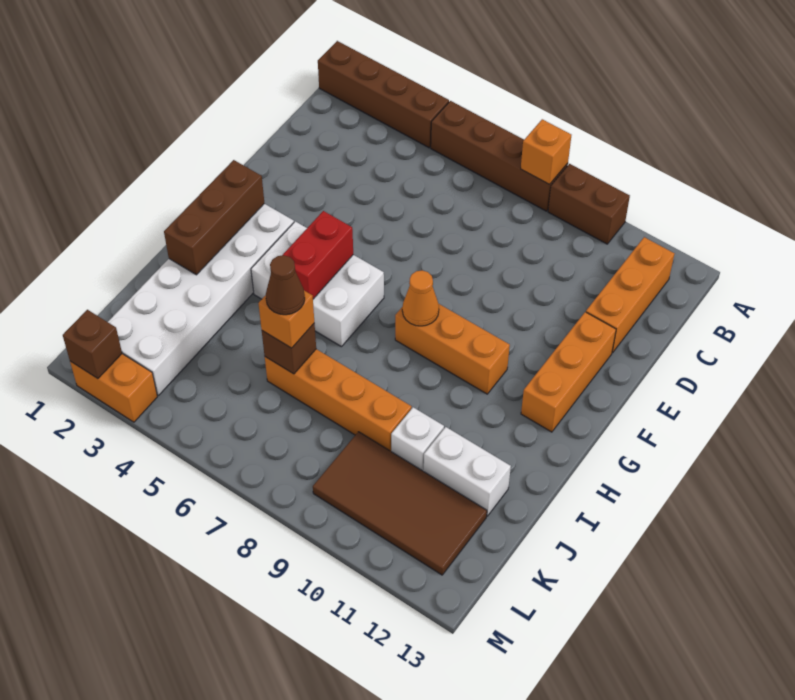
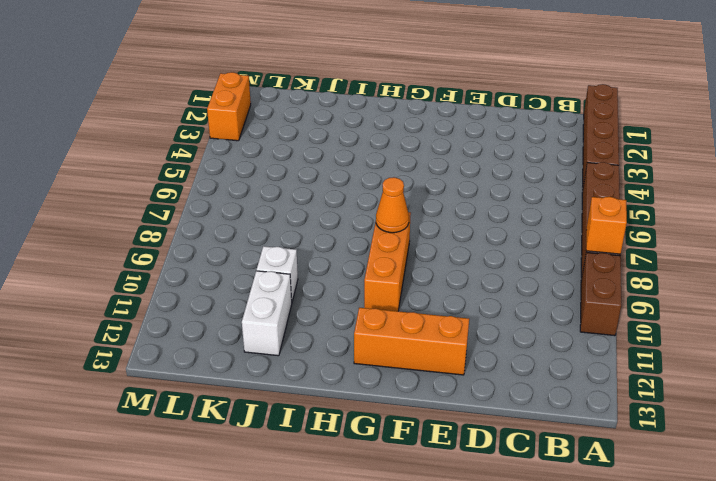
none -> orange 1x3 brick [586,237,675,353]
none -> white 2x6 brick [108,204,294,395]
none -> white 2x3 brick [251,221,384,347]

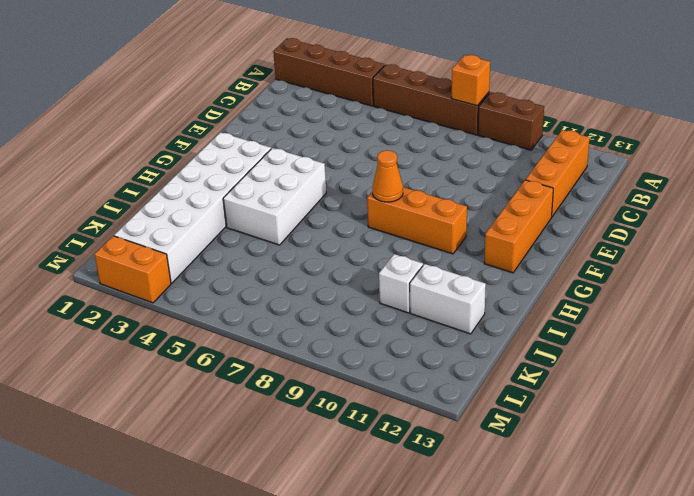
white 2x3 brick [223,148,326,245] -> white 2x3 brick turned to [251,221,384,347]
none -> orange 1x4 brick [265,349,411,451]
none -> brown 2x4 tile [313,432,487,575]
none -> brown 1x3 brick [164,160,264,275]

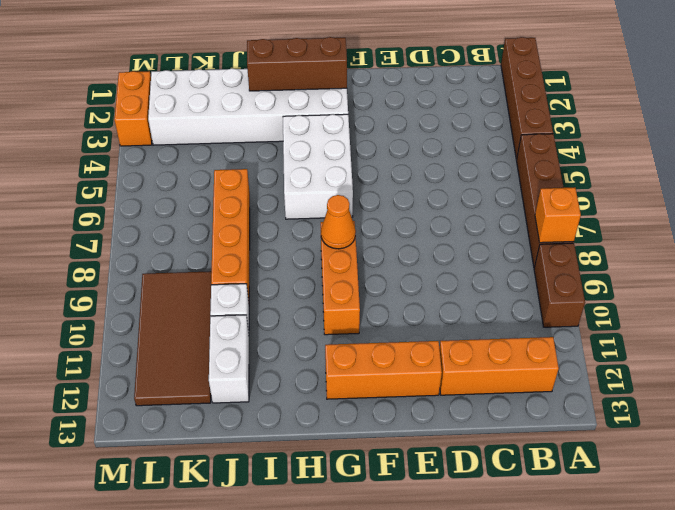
none -> red 1x2 brick [283,211,353,299]
none -> brown 1x1 brick [262,323,316,374]
none -> brown 1x1 brick [63,310,122,379]

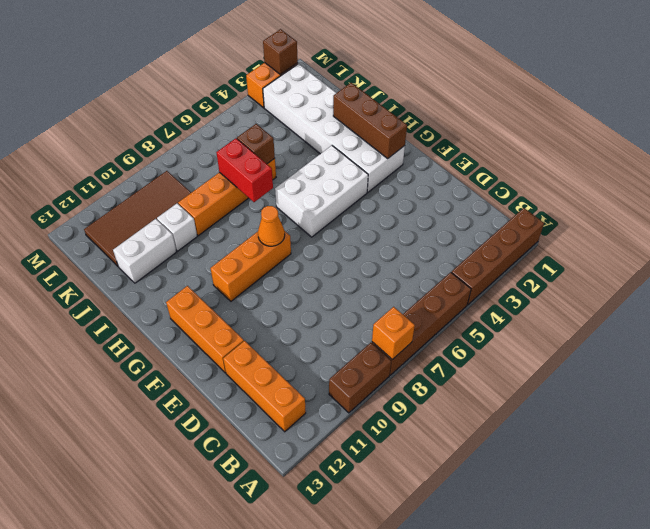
red 1x2 brick [216,138,273,202] -> red 1x2 brick moved to [283,211,353,299]
none -> orange 1x1 brick [258,291,314,348]
none -> brown 1x1 cone [266,255,305,315]

